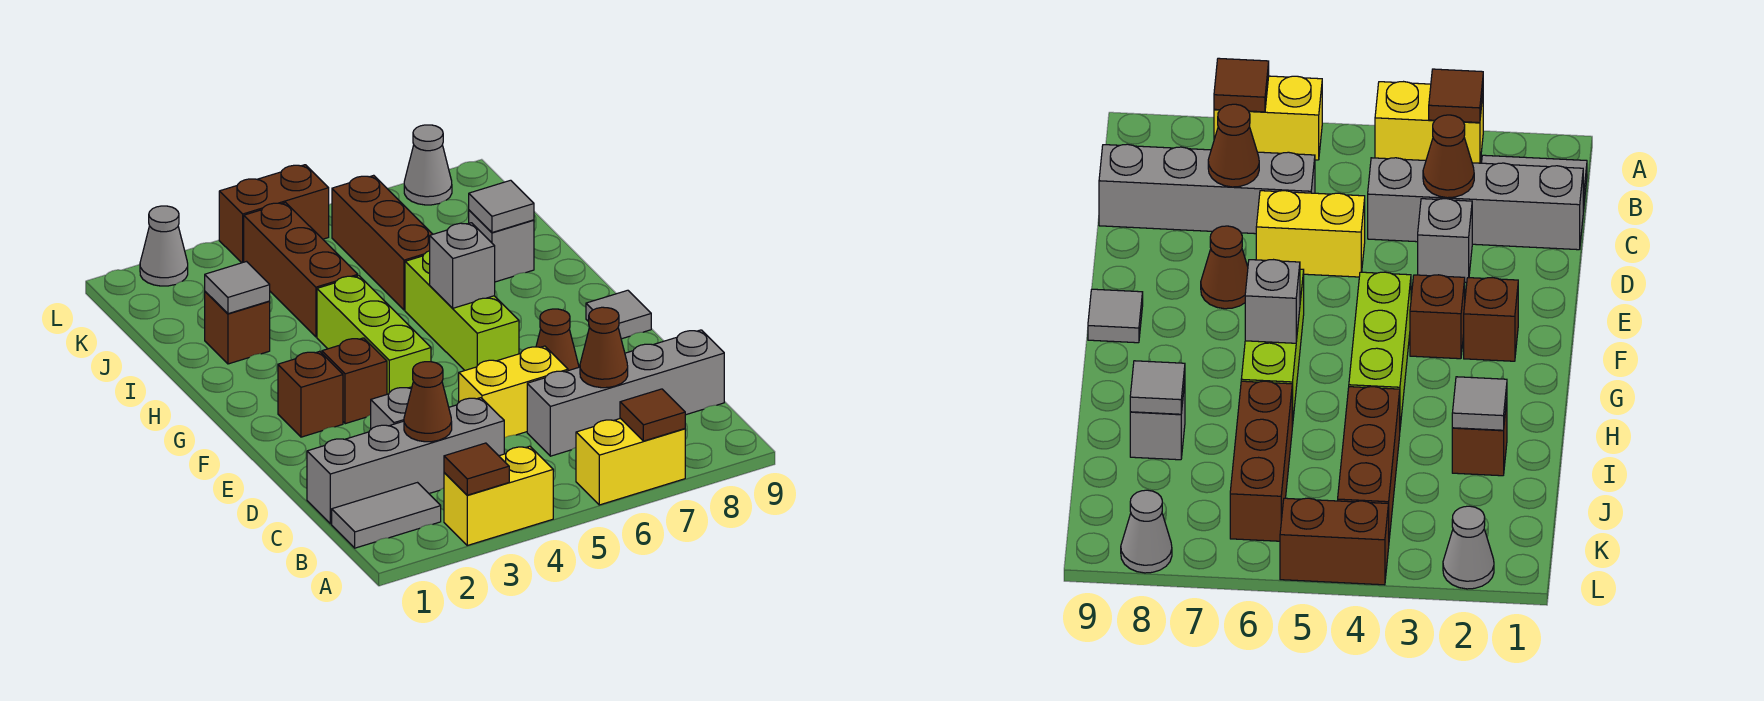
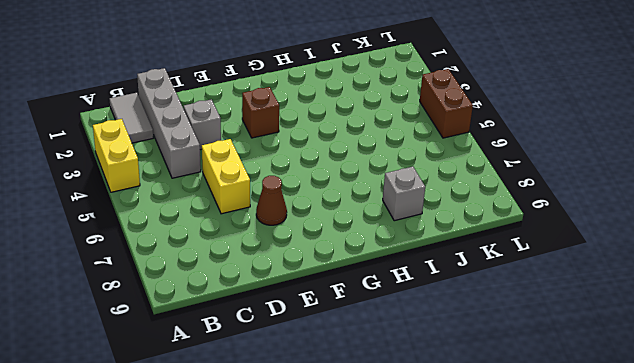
none -> yellow 1x2 brick [576,418,685,505]
none -> grey 1x4 brick [527,330,724,456]
none -> brown 1x1 brick [278,351,343,437]

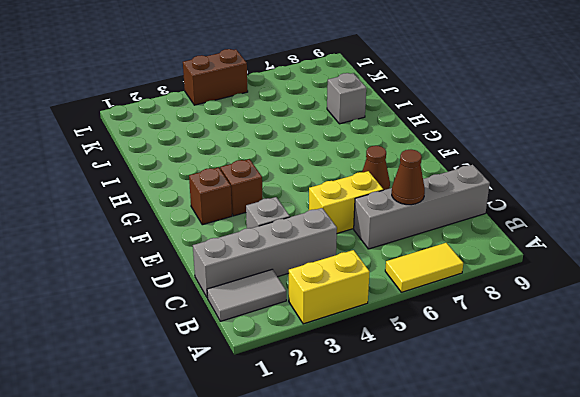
yellow 1x2 tile [385,243,463,292] -> yellow 1x2 brick [576,418,685,505]
none -> lime 1x3 brick [317,276,431,394]
none -> lime 1x3 brick [405,251,519,370]
none -> grey 1x1 tile [586,290,651,339]

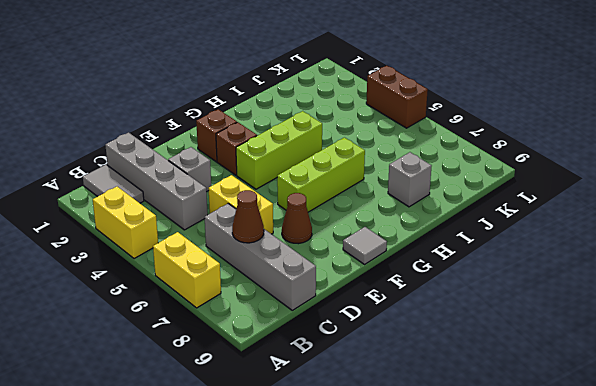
none -> brown 1x1 brick [205,292,270,364]
none -> brown 1x3 brick [244,203,358,337]
none -> brown 1x3 brick [332,175,433,310]

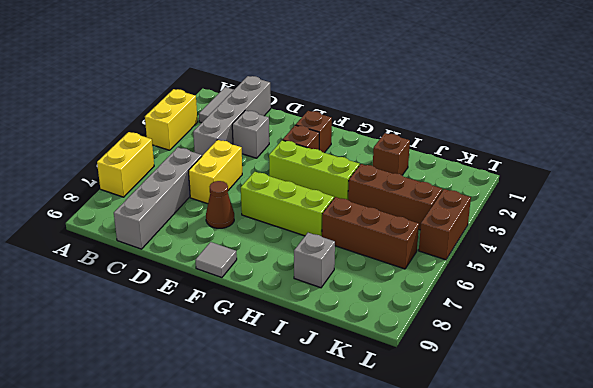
none -> grey 1x1 cone [140,206,188,286]
none -> grey 1x1 cone [404,125,452,205]
none -> brown 1x1 tile [444,443,509,495]

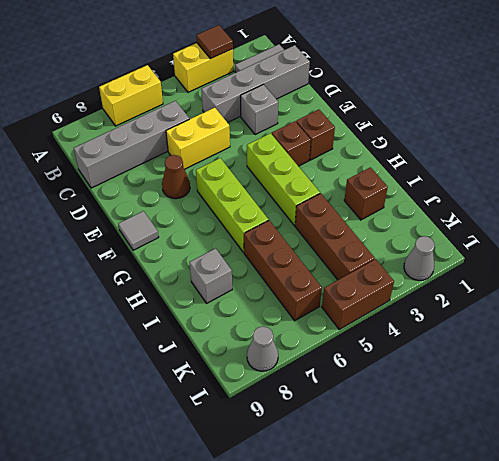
none -> brown 1x1 tile [620,389,685,441]
none -> brown 1x1 cone [404,362,452,442]
none -> brown 1x1 cone [580,307,628,388]

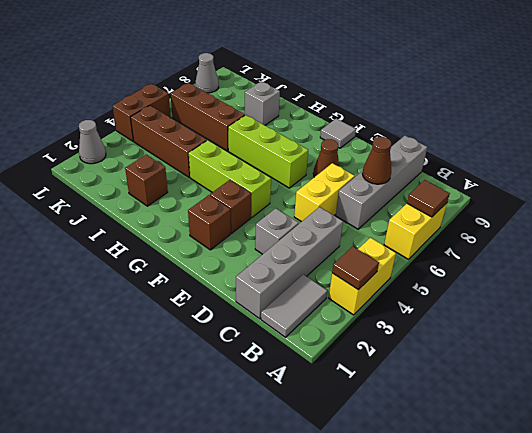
none -> brown 1x1 cone [404,362,452,442]
none -> grey 1x1 brick [430,223,495,308]
none -> grey 1x1 tile [205,262,270,314]

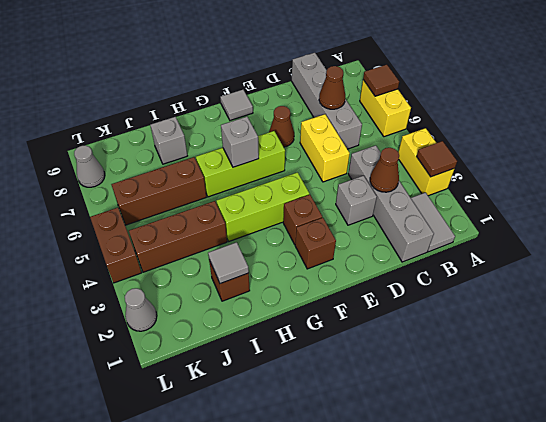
none -> grey 1x1 tile [469,180,534,233]

